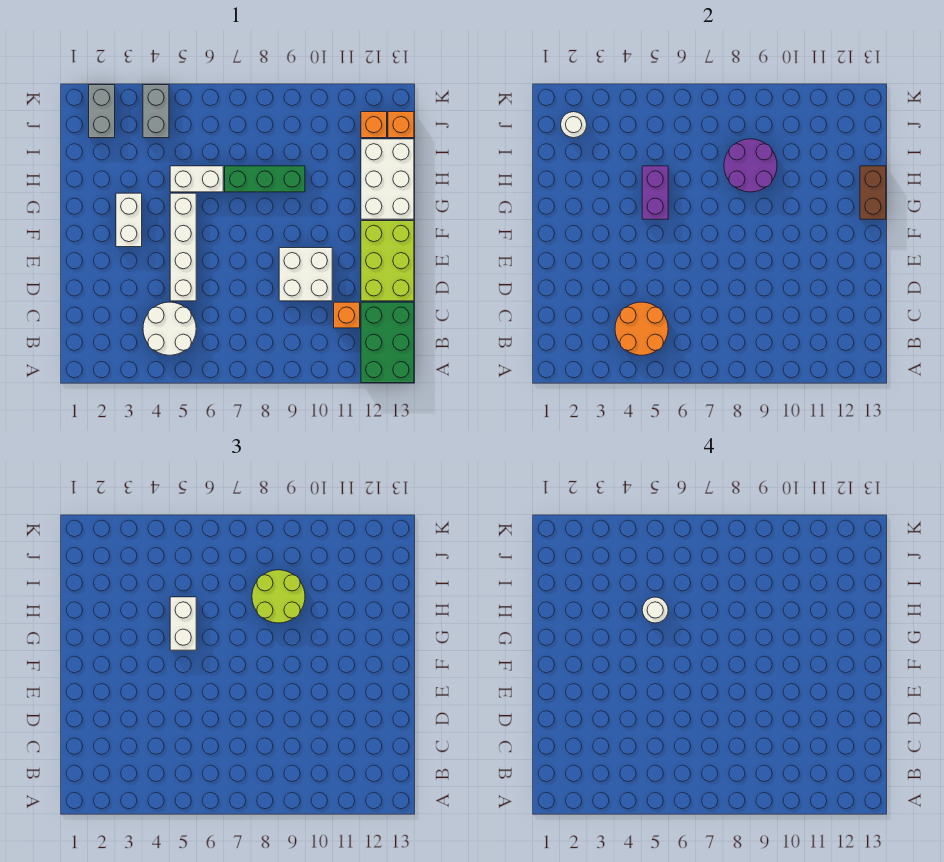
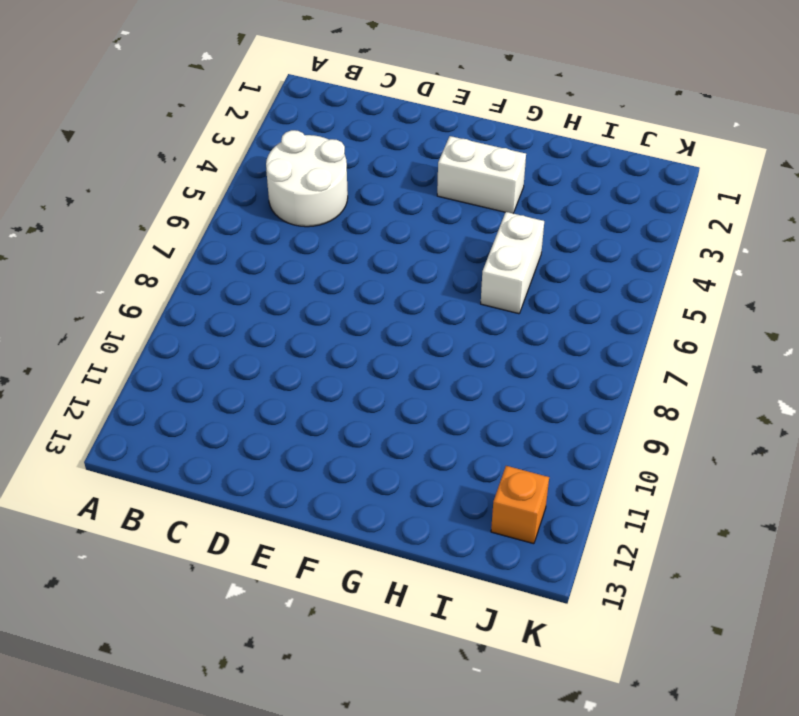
none -> green 2x3 brick [361,302,414,383]
none -> orange 1x1 brick [334,302,360,328]
none -> white 1x4 brick [170,193,196,301]

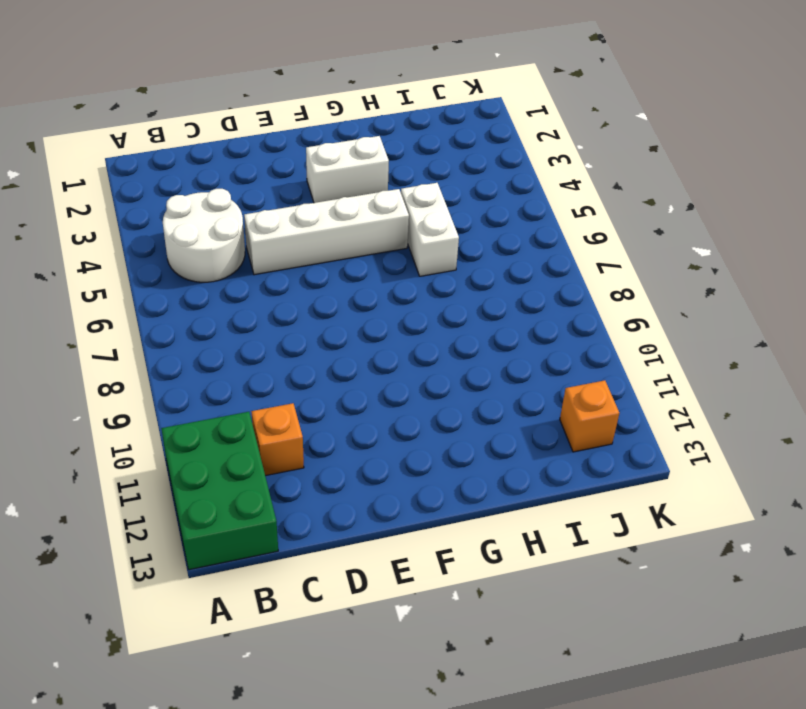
green 2x3 brick [161,412,278,570] -> green 2x3 brick turned to [361,302,414,383]
none -> white 2x2 brick [279,248,332,301]
none -> lime 2x3 brick [361,221,414,301]
none -> white 2x3 brick [361,139,414,219]

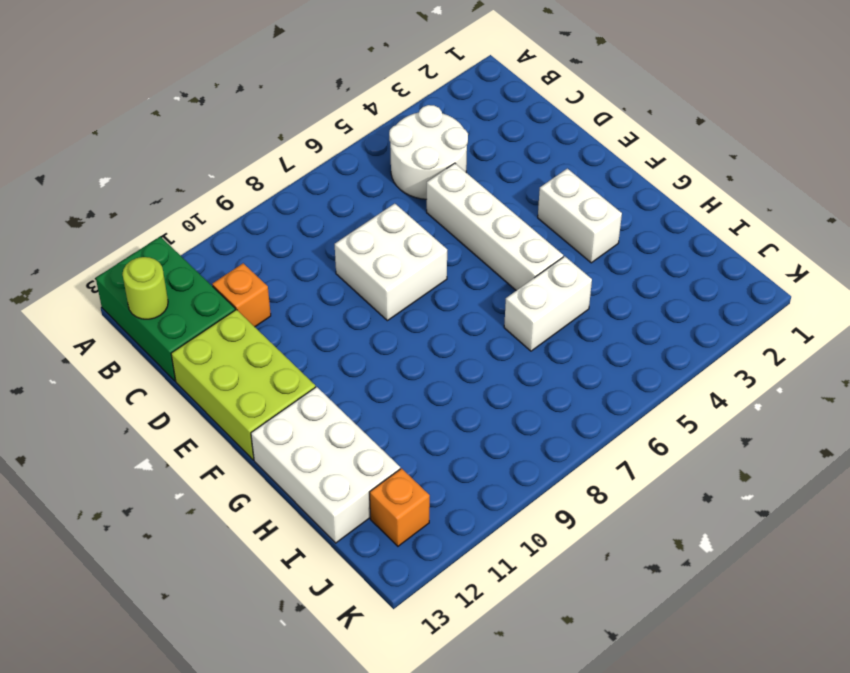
lime 1x1 round brick [122,257,168,319] -> none
white 2x2 brick [335,204,447,321] -> white 2x2 brick moved to [279,248,332,301]
none -> green 1x3 brick [225,166,305,192]
none -> grey 1x2 brick [89,85,115,138]
none -> grey 1x2 brick [143,85,169,138]

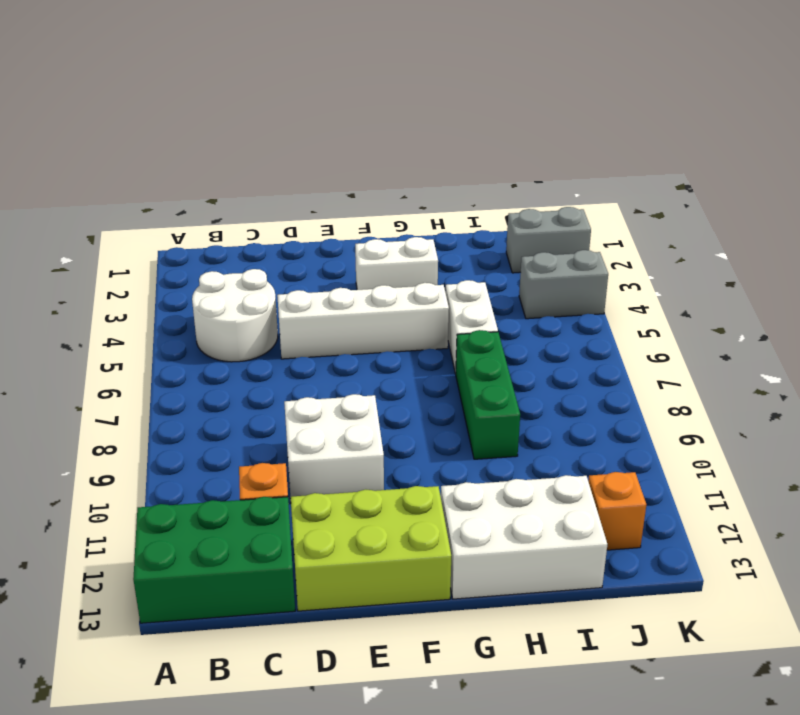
none -> orange 1x1 brick [388,112,414,138]
none -> orange 2x2 round brick [615,302,668,355]
none -> purple 1x2 brick [642,166,668,219]

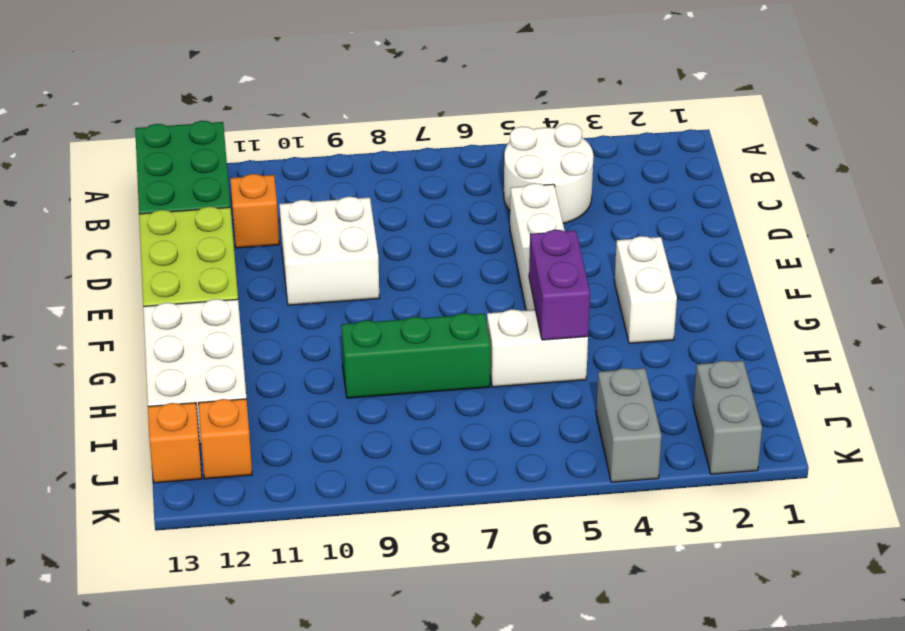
none -> orange 2x2 round brick [615,302,668,355]
none -> brown 1x2 brick [860,166,886,219]
none -> purple 2x2 round brick [724,139,777,192]

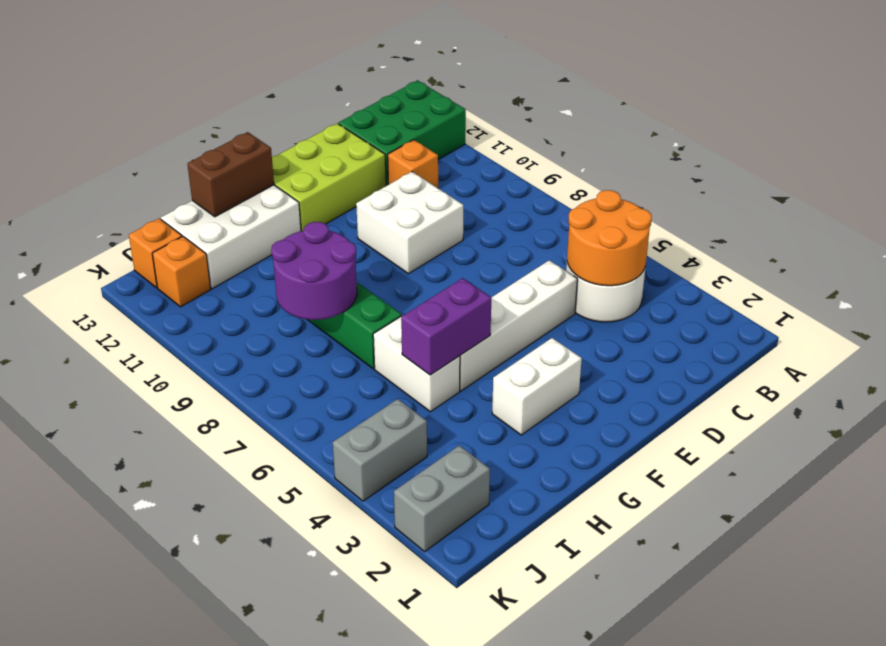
none -> white 1x1 round brick [561,112,587,138]
none -> white 1x2 brick [170,597,196,650]
none -> lime 2x2 round brick [252,570,305,623]

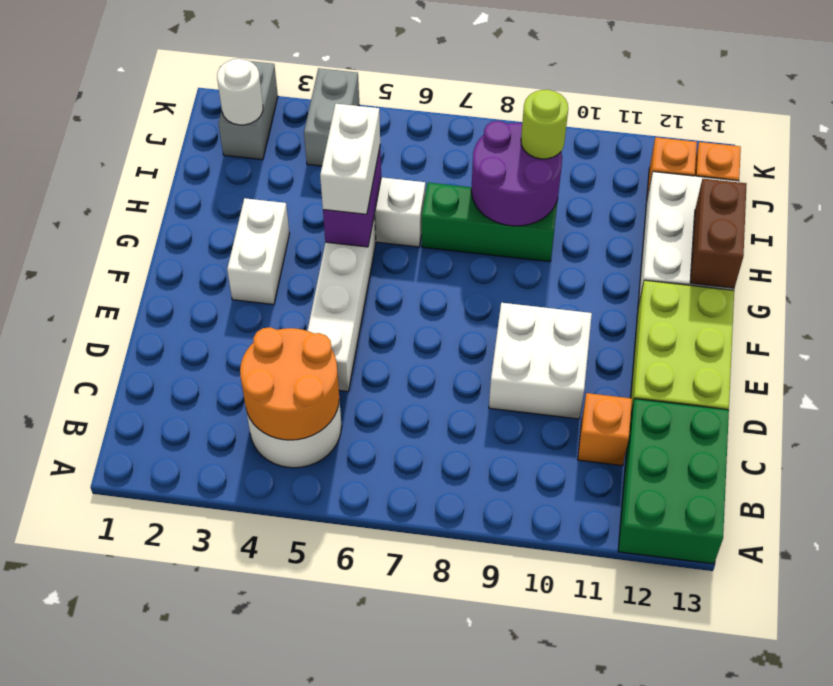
lime 1x1 round brick [521,90,568,159] -> lime 2x2 round brick [252,570,305,623]
none -> white 1x1 round brick [642,597,668,623]

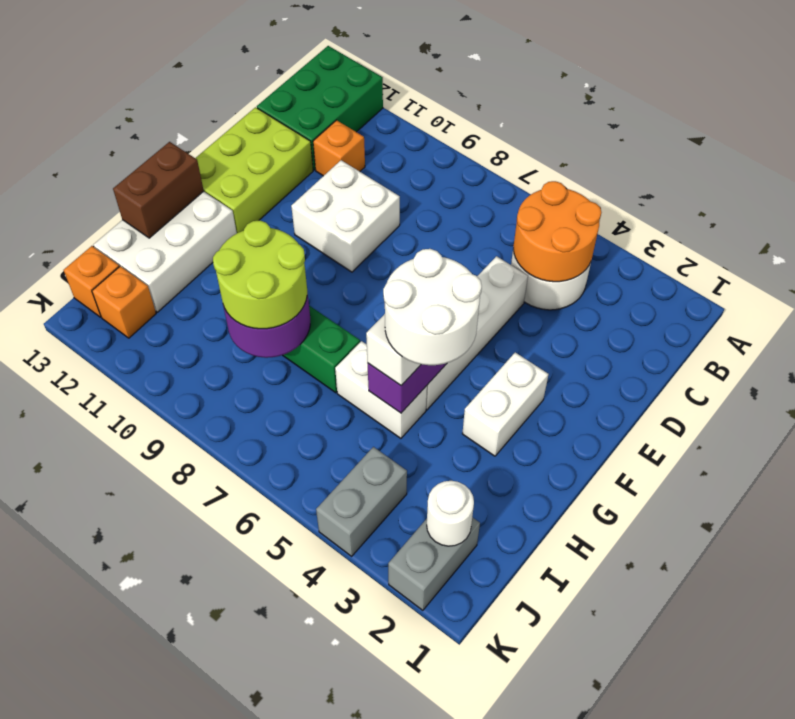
white 2x2 round brick [383,249,482,365] -> white 1x1 round brick [642,597,668,623]

